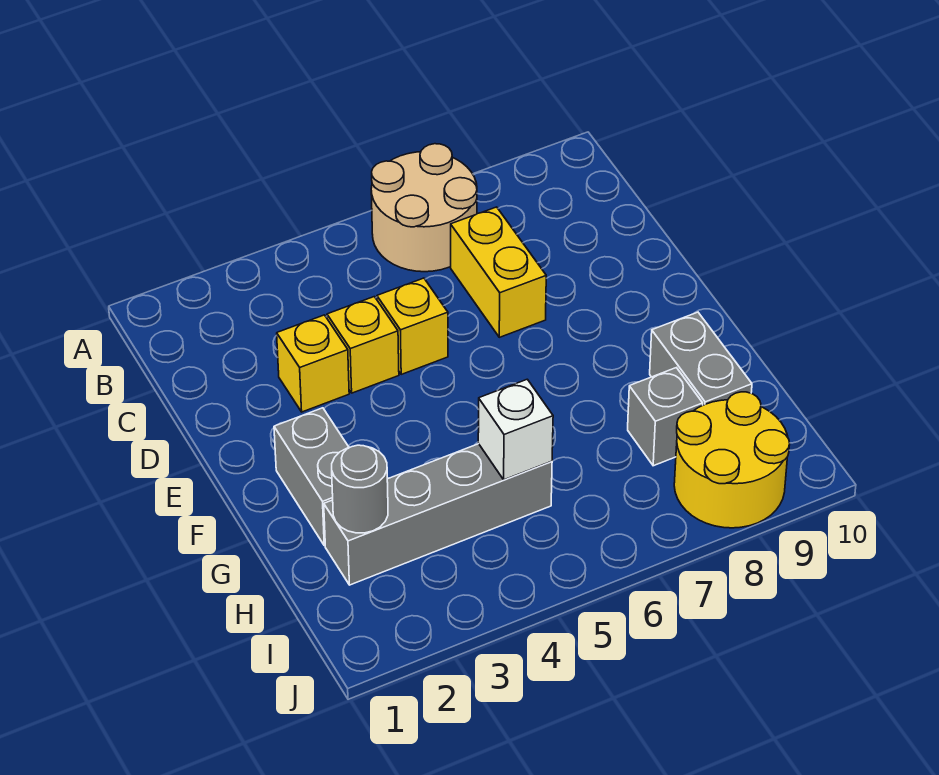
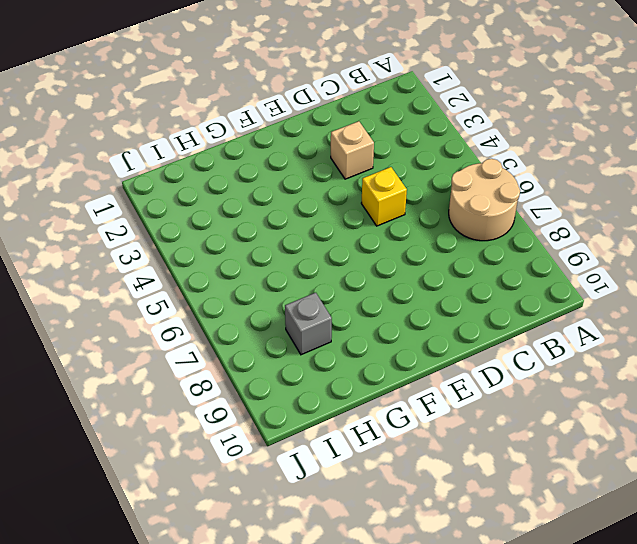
tan 1x1 brick [331,121,374,179] -> yellow 1x1 brick [277,315,349,412]
none -> yellow 1x2 brick [451,207,546,337]
none -> yellow 1x1 brick [327,297,399,393]
none -> grey 1x2 brick [274,408,349,546]

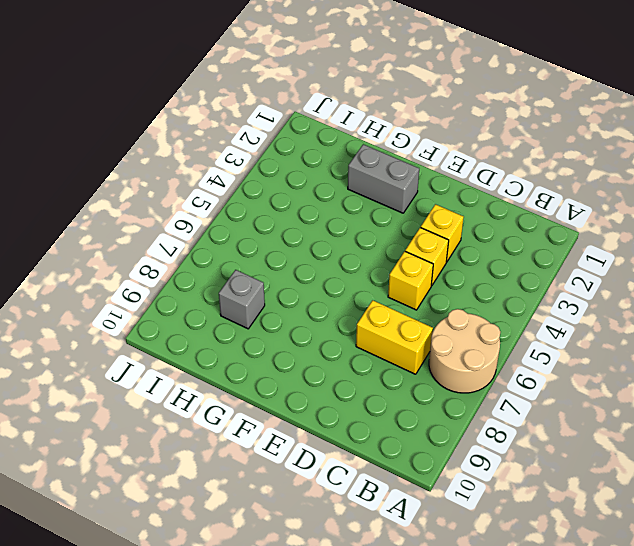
none -> grey 1x2 brick [650,312,752,405]
none -> grey 1x4 brick [324,444,552,585]
none -> yellow 2x2 round brick [674,392,790,528]

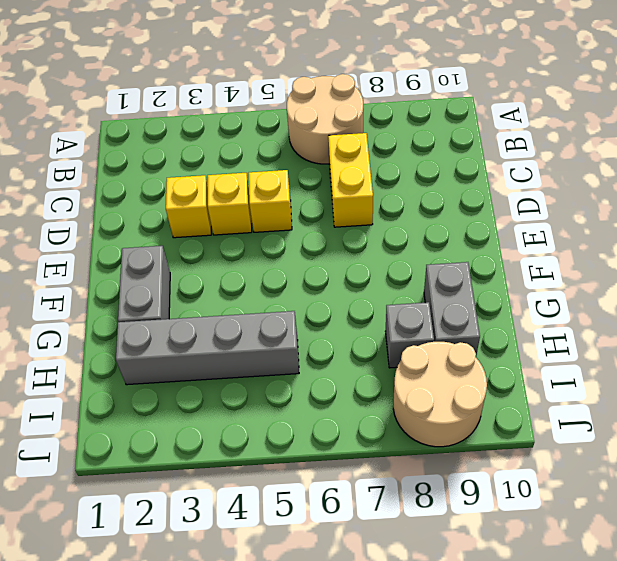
tan 2x2 round brick [393,342,487,447] -> yellow 2x2 round brick [674,392,790,528]
none -> grey 1x1 round brick [332,445,388,533]
none -> white 1x1 brick [478,379,553,480]

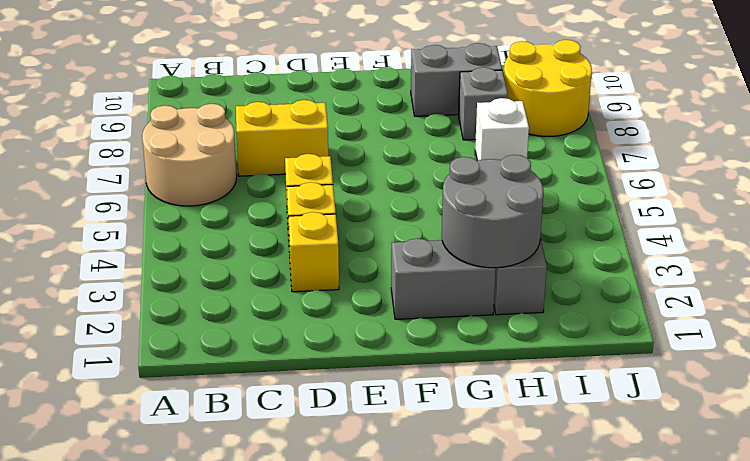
grey 2x2 round brick [442,155,543,268] -> grey 1x1 round brick [332,445,388,533]

